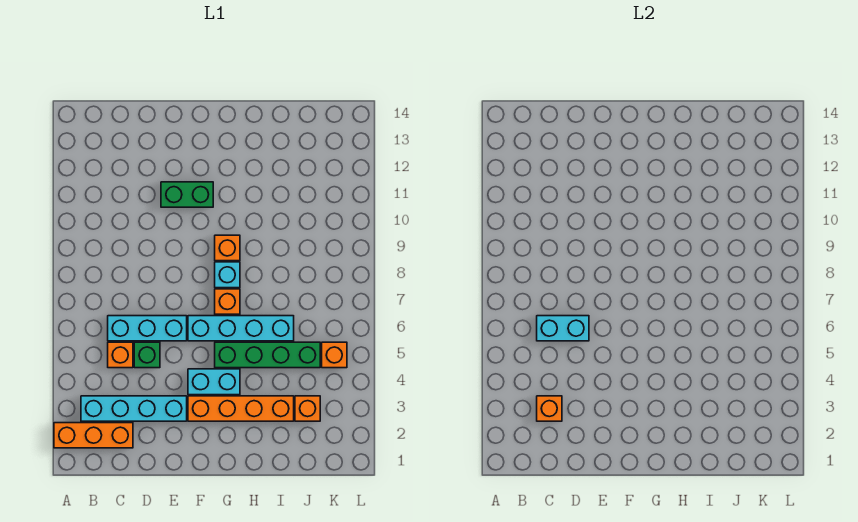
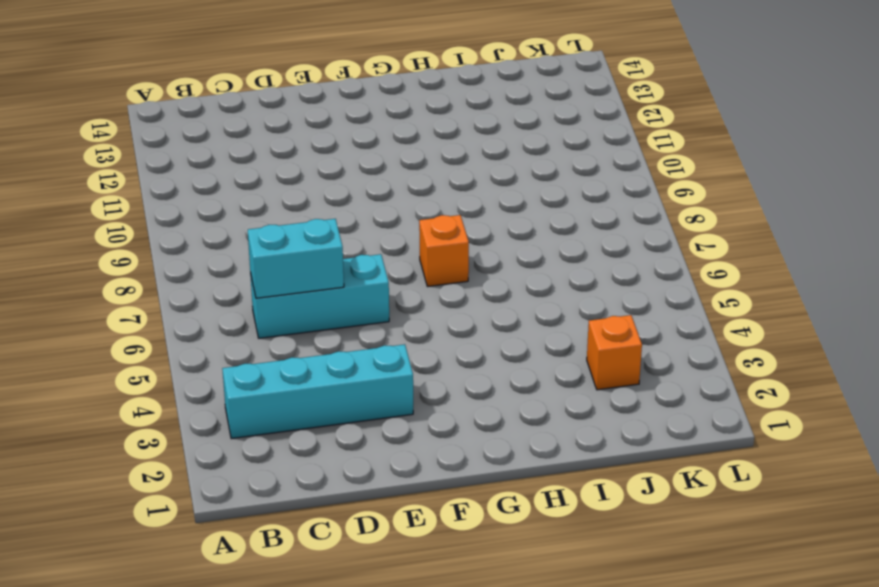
none -> orange 1x3 brick [54,423,133,448]
none -> orange 1x1 brick [108,342,133,368]
none -> green 1x1 brick [134,342,160,368]

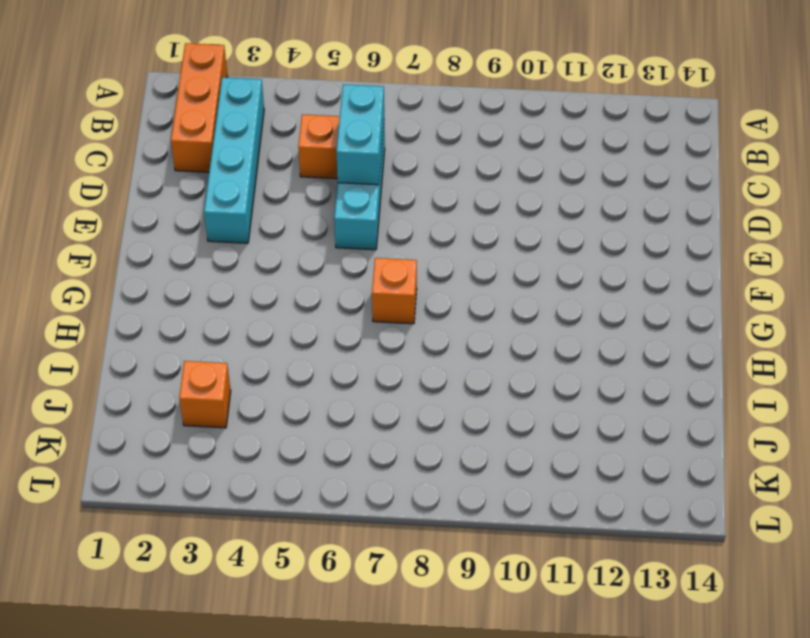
none -> green 1x1 brick [134,342,160,368]
none -> green 1x2 brick [161,182,213,207]
none -> orange 1x4 brick [188,396,294,421]

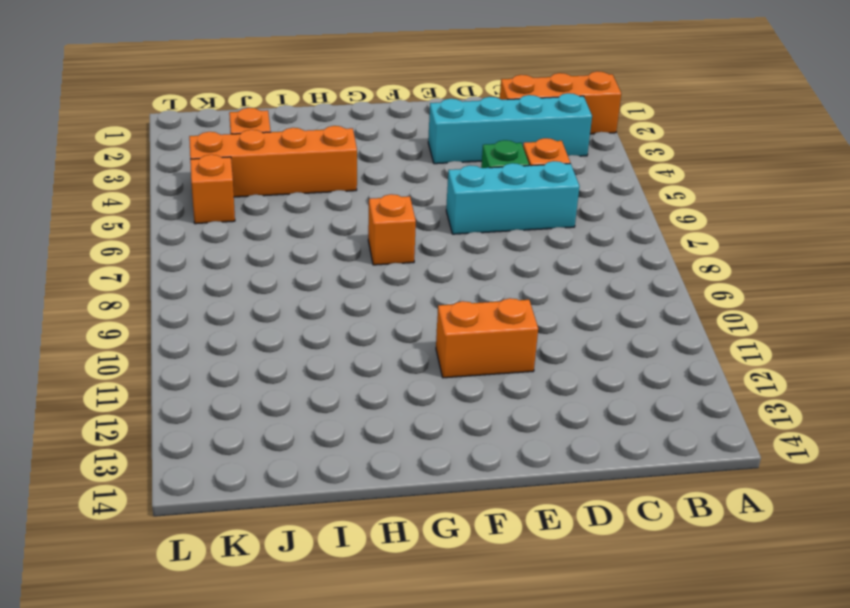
orange 1x2 brick [436,298,538,378] -> green 1x2 brick [161,182,213,207]
orange 1x4 brick [189,126,357,197] -> orange 1x4 brick moved to [188,396,294,421]
none -> cyan 1x2 brick [188,369,240,395]
none -> cyan 1x4 brick [188,316,294,341]
none -> green 1x4 brick [215,342,320,368]

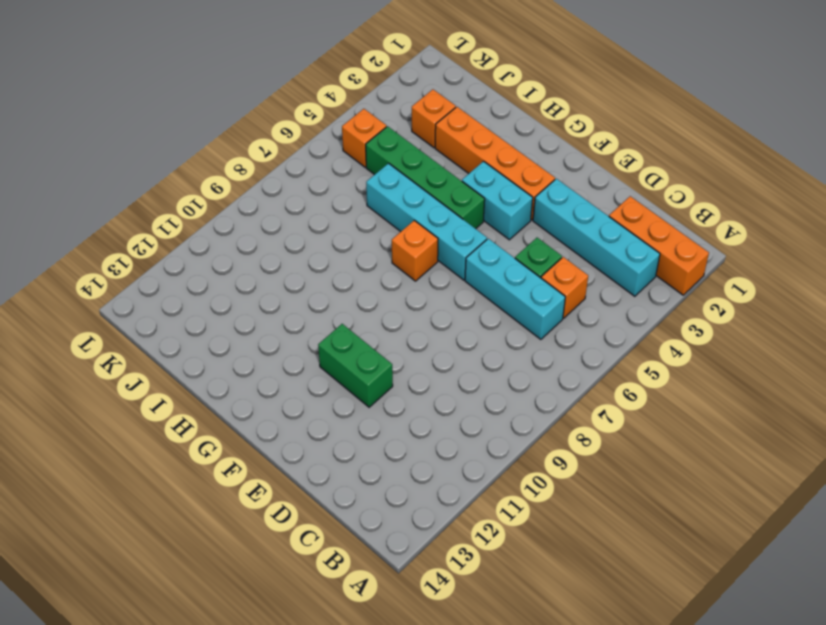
none -> cyan 1x1 brick [215,262,240,288]
none -> orange 1x1 brick [215,235,240,261]
none -> orange 1x1 brick [537,396,562,421]

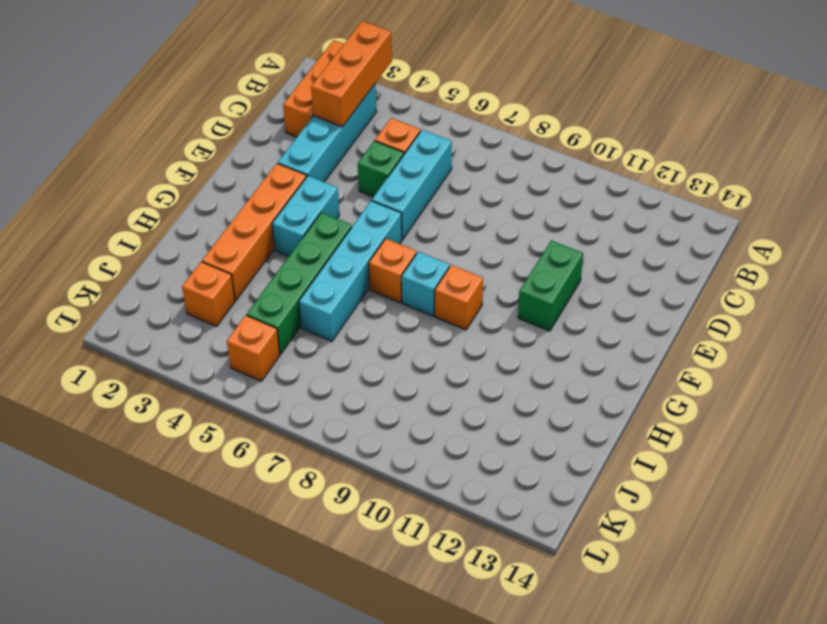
orange 1x3 brick [311,21,392,127] -> orange 1x1 brick [537,396,562,421]
none -> cyan 1x2 brick [537,316,589,341]

